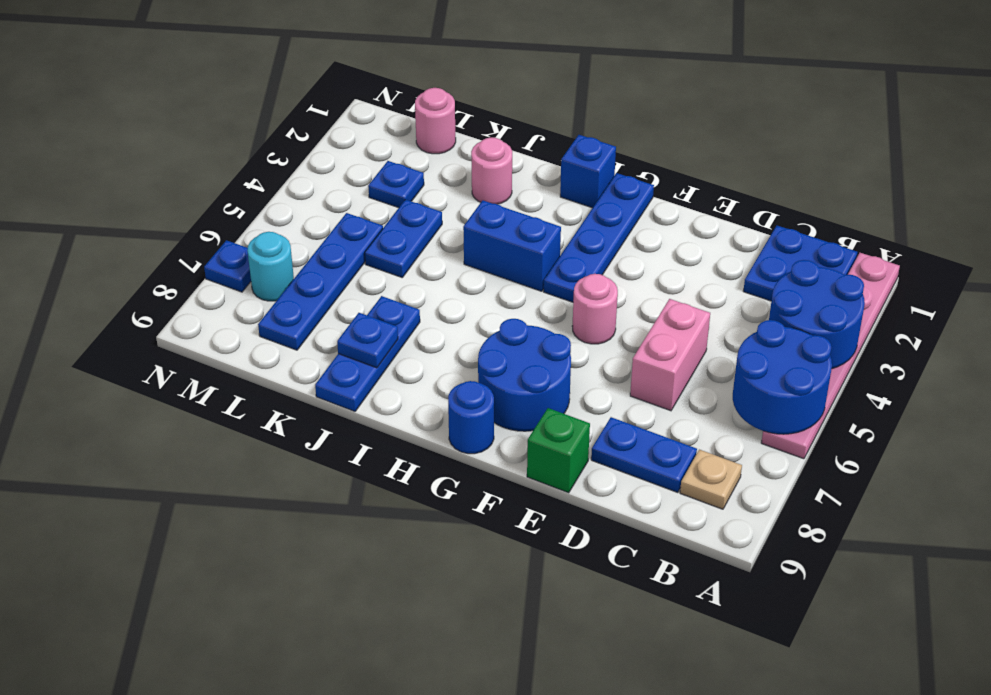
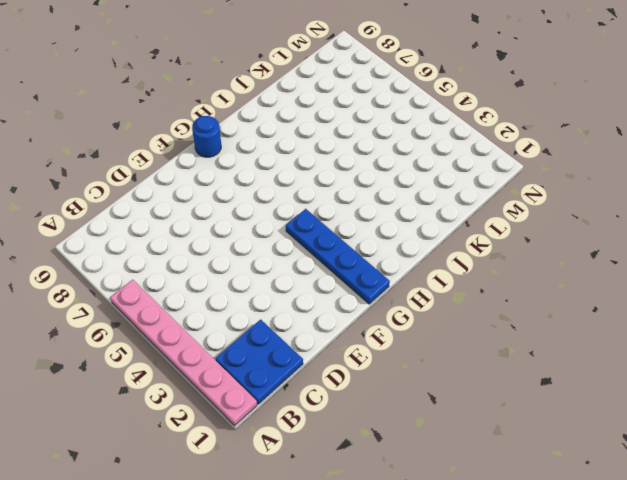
none -> tan 1x1 plate [680,450,742,509]
none -> blue 1x2 plate [591,417,697,492]
none -> pink 1x2 brick [630,299,710,411]

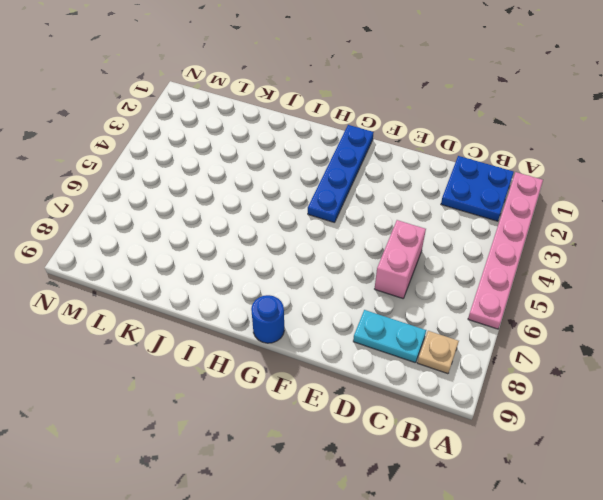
cyan 1x2 plate [353,310,426,363] -> blue 1x2 plate [591,417,697,492]
none -> green 1x1 brick [527,408,590,493]
none -> pink 1x1 round brick [572,274,618,344]
none -> blue 2x2 round brick [478,319,571,431]

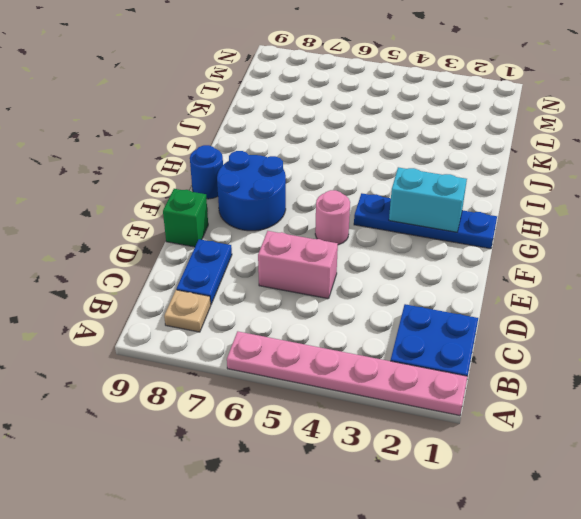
cyan 1x2 brick [389,167,467,232] -> none
none -> blue 1x1 brick [560,135,616,208]
none -> blue 1x2 brick [463,200,561,291]
none -> pink 1x1 round brick [471,137,512,204]

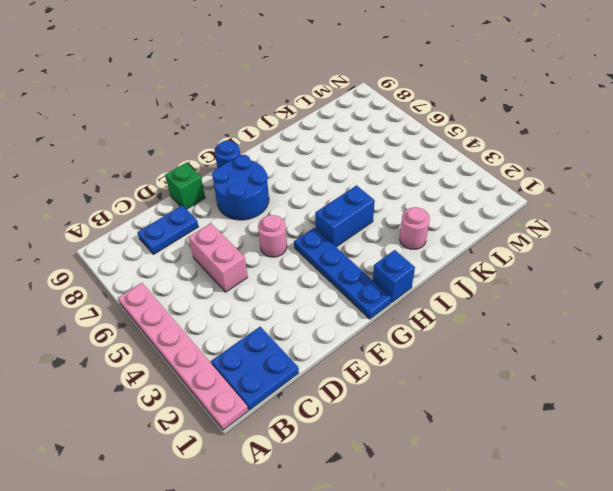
none -> tan 1x1 plate [680,450,742,509]
none -> blue 1x3 plate [315,296,420,411]
none -> blue 1x2 plate [365,200,442,277]

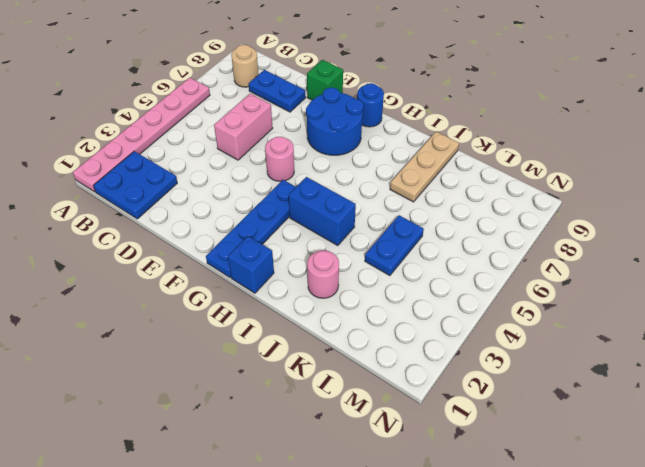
tan 1x1 round brick [231,45,259,87] -> tan 1x1 plate [680,450,742,509]
tan 1x3 plate [390,132,459,202] -> blue 1x3 plate [315,296,420,411]
none -> pink 1x1 round brick [415,88,456,154]
none -> blue 1x1 plate [368,161,424,208]
none -> blue 1x4 plate [258,213,383,350]

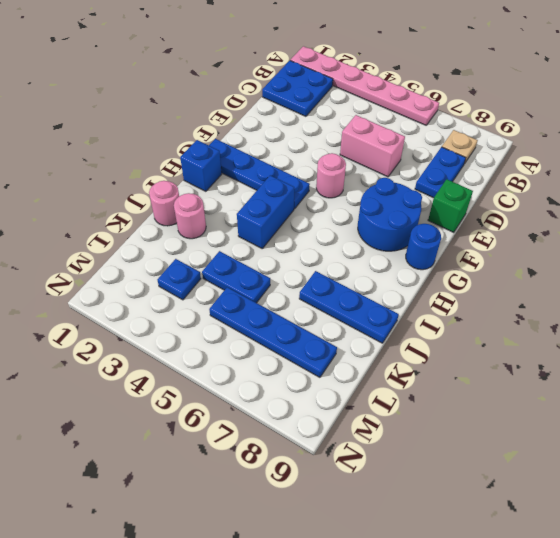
pink 1x1 round brick [149,181,179,226] -> pink 1x1 round brick moved to [415,88,456,154]
none -> cyan 1x1 round brick [247,232,294,301]
none -> blue 1x1 plate [204,240,251,292]
none -> blue 2x2 round brick [769,260,865,369]

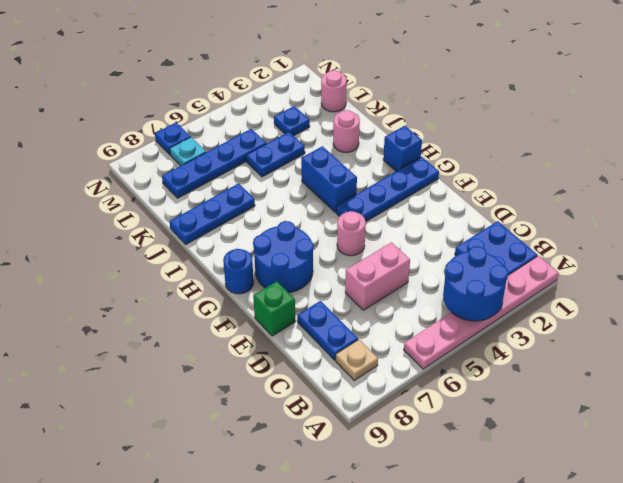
cyan 1x1 plate [170,137,206,166] -> cyan 1x1 round brick [247,232,294,301]
none -> blue 2x2 round brick [733,320,832,434]
none -> blue 1x1 plate [337,313,398,368]

